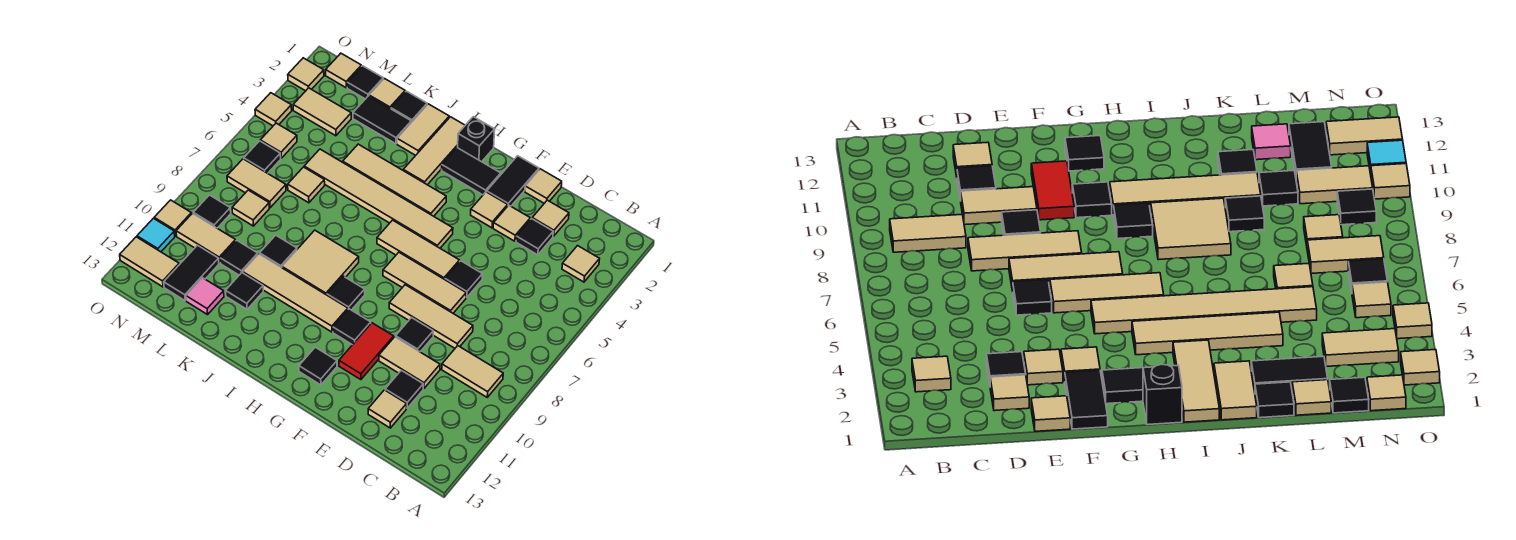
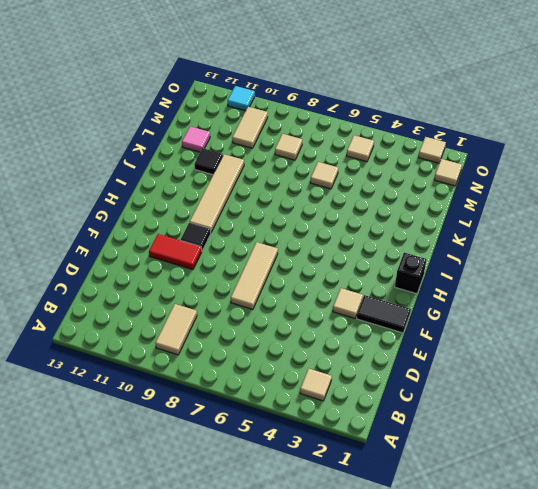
none -> tan 1x1 tile [532,200,569,236]
none -> black 1x1 tile [516,219,553,255]
none -> tan 1x3 tile [389,285,473,348]
none -> tan 1x2 tile [379,337,440,388]

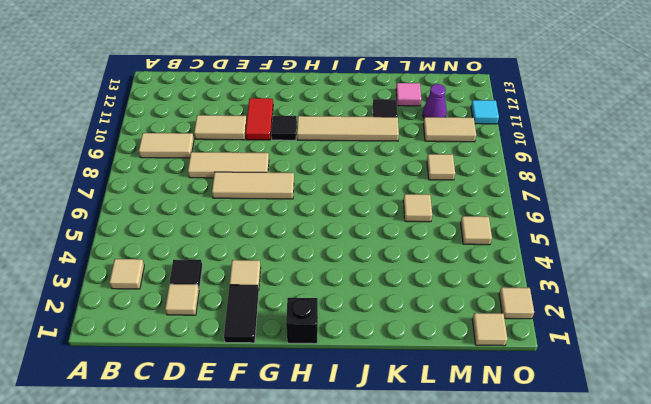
purple 1x1 cone [423,84,447,118] -> black 1x2 tile [164,245,219,301]
none -> black 1x1 tile [385,370,423,408]
none -> tan 1x1 tile [368,390,407,428]
none -> tan 1x1 tile [525,169,562,203]
none -> tan 1x1 tile [493,205,530,241]

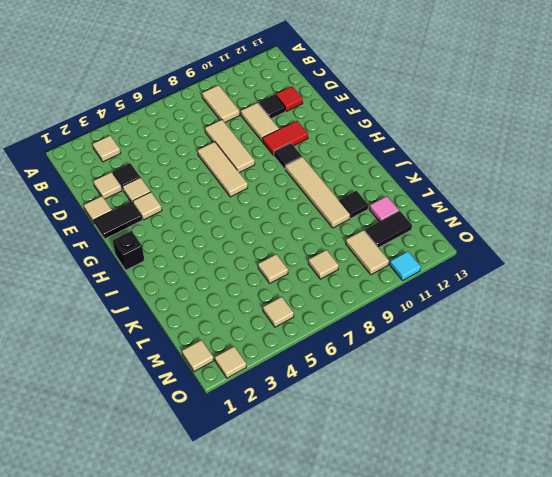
red 1x1 tile [276,86,303,111] -> tan 1x1 tile [368,390,407,428]
none -> black 1x1 tile [445,261,482,297]
none -> black 1x1 tile [396,318,433,352]
none -> tan 1x3 tile [377,220,459,280]
none -> black 1x2 tile [442,148,501,195]

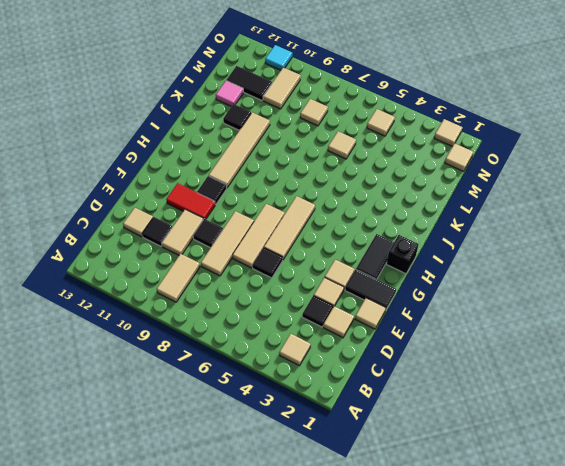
none -> tan 1x6 tile [304,149,453,248]
none -> black 1x1 tile [299,347,337,385]
none -> tan 1x4 tile [343,144,446,216]
none -> black 1x1 tile [327,276,365,310]

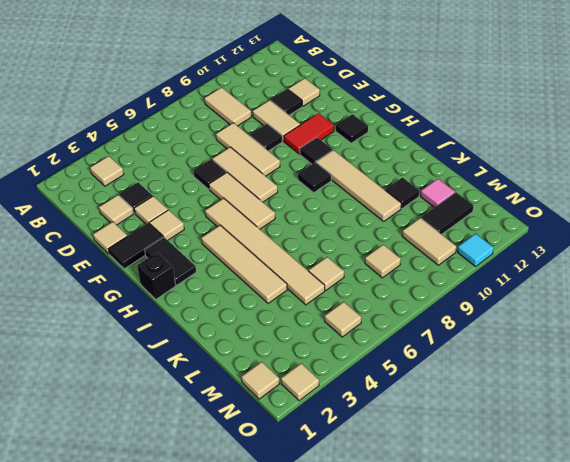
none -> tan 1x3 tile [403,117,465,185]
none -> tan 2x2 tile [282,230,359,295]
none -> tan 1x2 tile [397,104,449,155]
none -> black 1x1 tile [391,91,427,122]

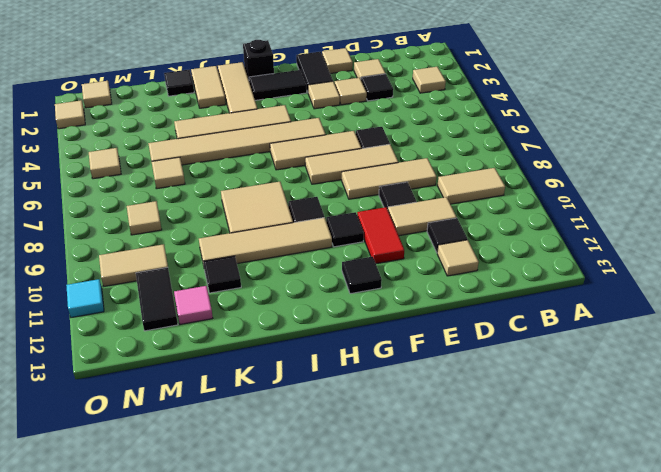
none -> black 1x2 tile [353,96,411,144]
none -> black 1x1 tile [260,235,297,268]
none -> tan 1x1 tile [369,79,405,109]
none -> black 1x1 tile [220,240,258,275]

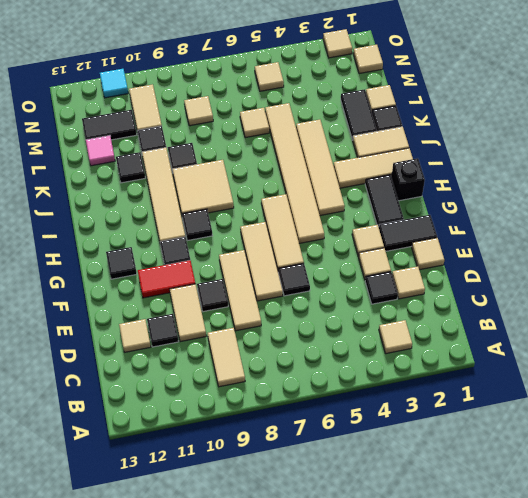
none -> black 1x1 tile [347,66,383,99]
none -> tan 1x2 tile [293,88,351,136]
none -> tan 1x2 tile [227,159,286,208]
none -> black 1x1 tile [244,141,281,173]

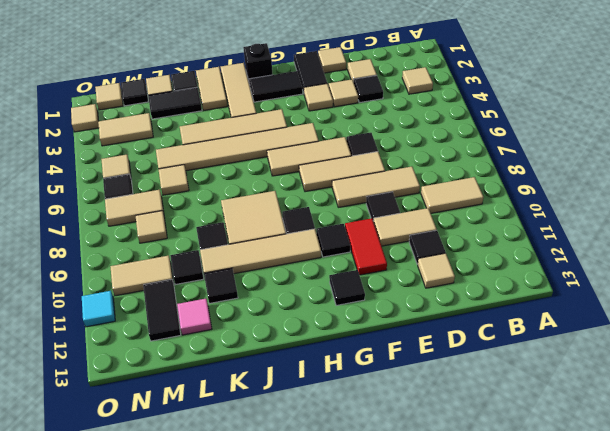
none -> black 1x1 tile [193,195,231,228]
none -> tan 1x2 tile [120,237,179,287]
none -> tan 1x1 tile [255,93,292,126]
none -> tan 1x1 tile [154,200,191,236]

